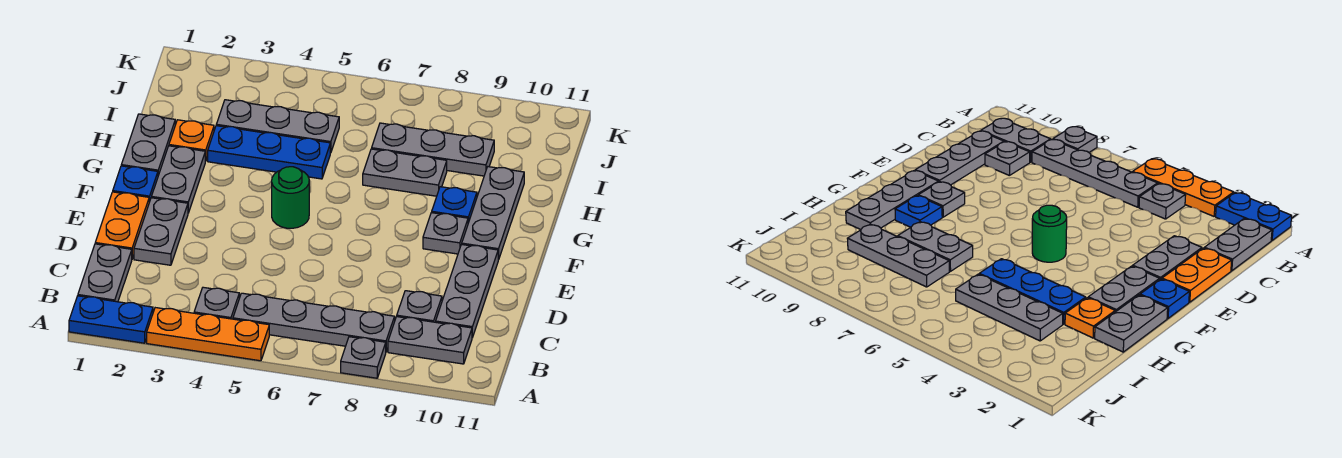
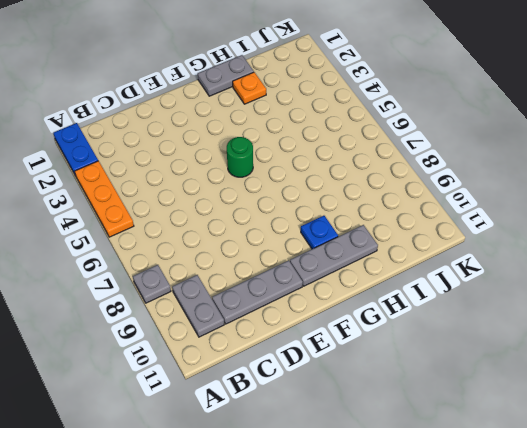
none -> grey 1x2 plate [78,244,132,302]
none -> grey 1x1 plate [194,287,239,319]
none -> grey 1x4 plate [233,293,395,351]

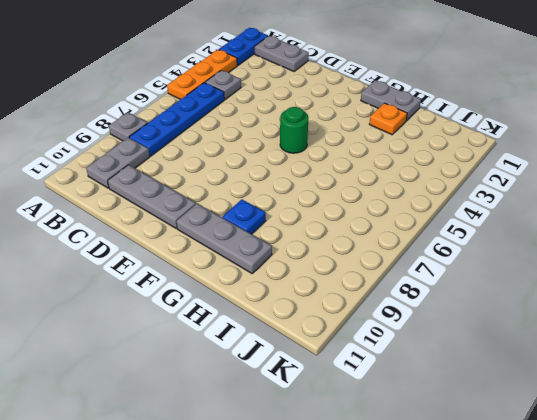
blue 1x4 plate [129,83,224,156] -> grey 1x4 plate [233,293,395,351]
none -> grey 1x1 plate [397,291,442,322]
none -> orange 1x2 plate [95,192,149,258]
none -> grey 1x2 plate [134,198,188,265]

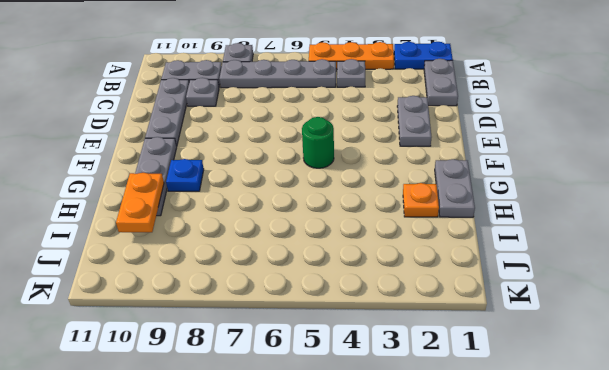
orange 1x2 plate [116,173,164,232] -> orange 1x2 plate moved to [95,192,149,258]
none -> blue 1x1 plate [113,166,158,202]
none -> grey 1x2 plate [152,146,205,213]
none -> grey 1x1 plate [423,213,468,254]

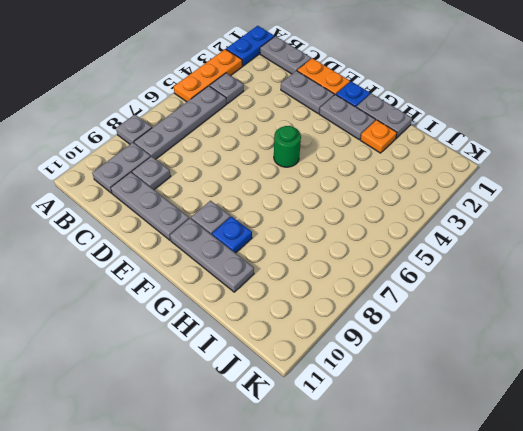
none -> blue 1x3 plate [208,126,330,179]
none -> grey 1x2 plate [363,149,447,196]
none -> grey 1x3 plate [216,100,339,153]

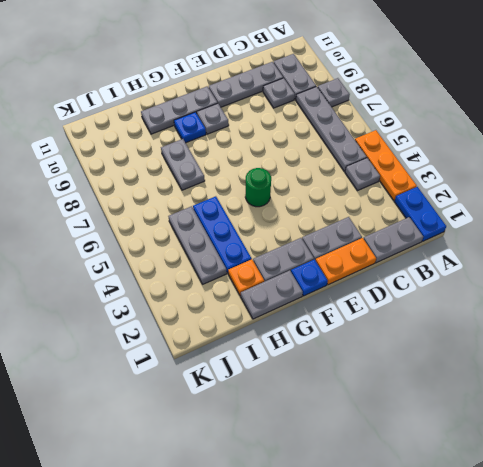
none -> grey 1x3 plate [372,123,494,176]

